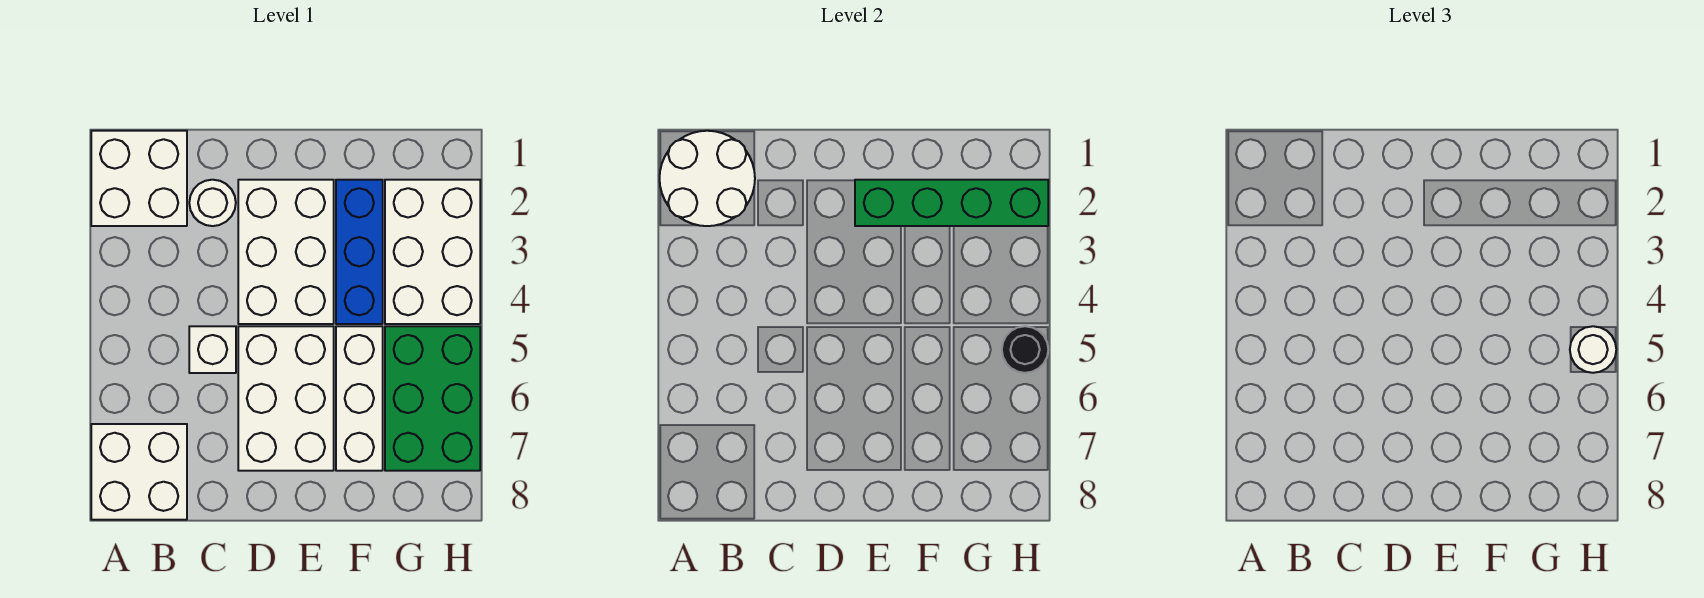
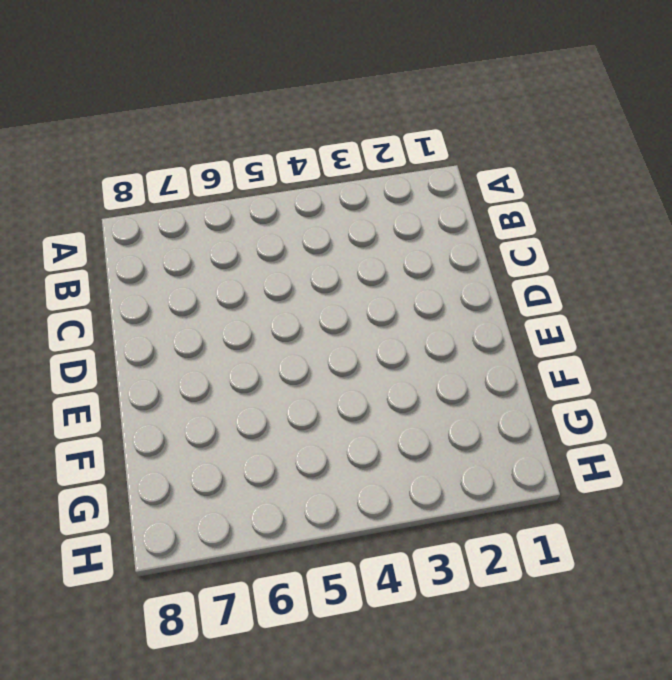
none -> white 2x2 brick [91,131,187,226]
none -> white 2x2 brick [91,424,187,520]
none -> white 1x1 round brick [189,180,236,226]

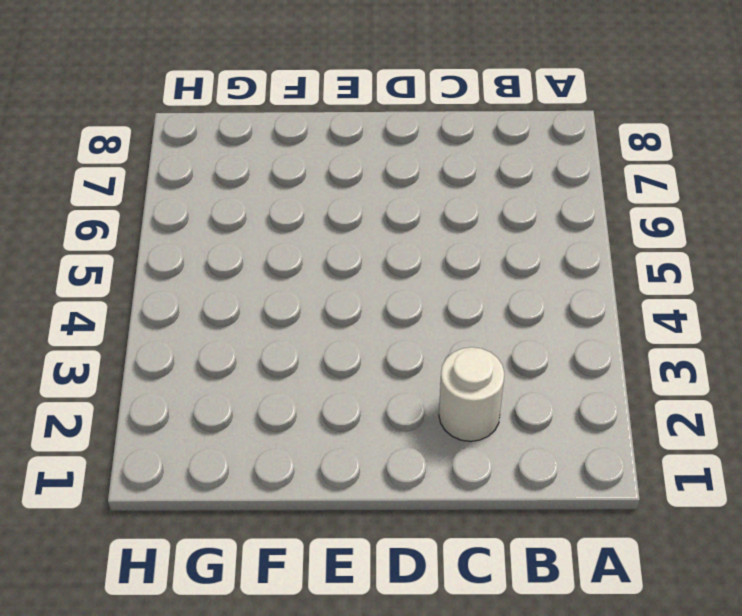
none -> white 2x2 brick [91,131,187,226]
none -> white 2x2 brick [91,424,187,520]
none -> white 1x1 brick [189,326,236,373]

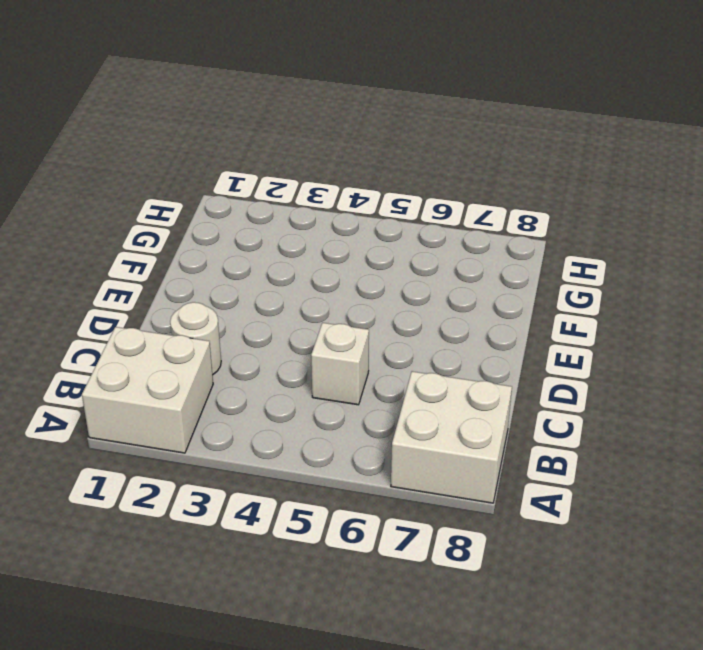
none -> white 2x3 brick [238,180,334,324]
none -> white 2x3 brick [238,326,334,471]
none -> blue 1x3 brick [336,180,383,324]

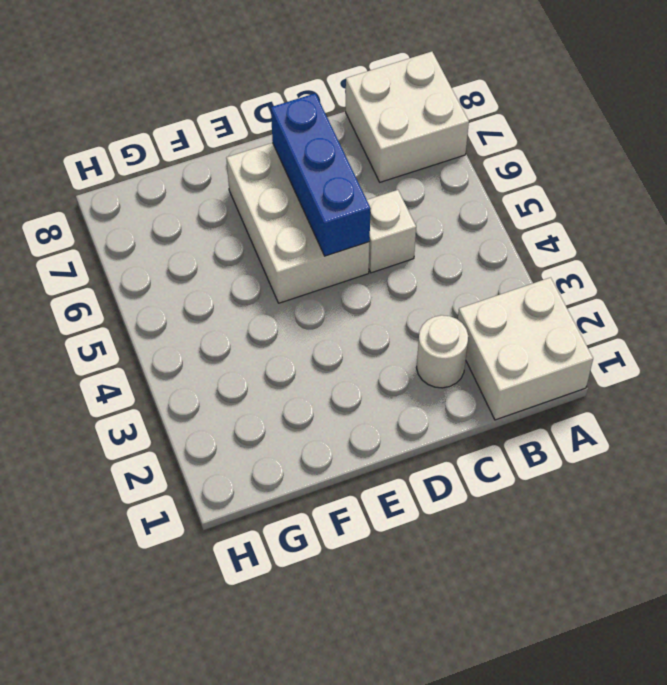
blue 1x3 brick [271,93,371,256] -> blue 1x3 brick moved to [336,180,383,324]
none -> white 2x3 brick [238,180,334,324]
none -> white 1x3 brick [336,326,383,471]
none -> white 2x3 brick [385,180,480,324]

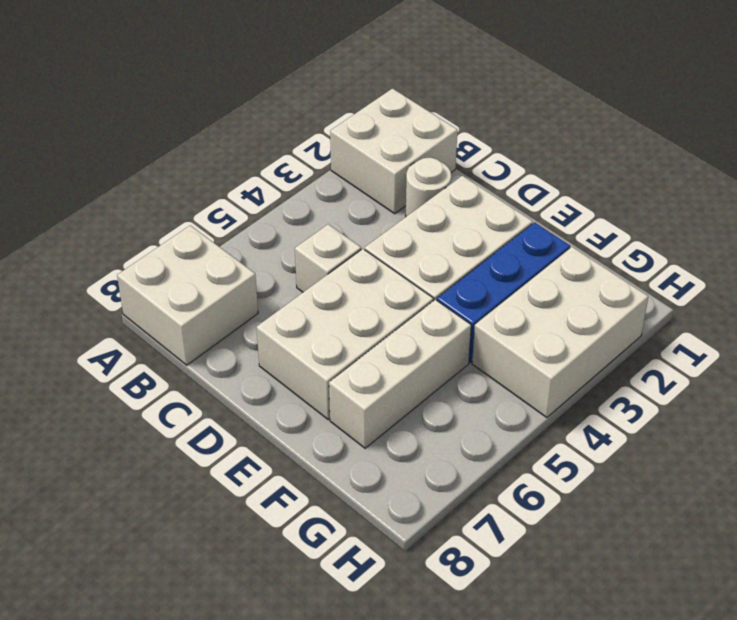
none -> green 2x3 brick [385,326,480,471]
none -> white 2x2 round brick [660,131,755,226]
none -> green 1x4 brick [855,180,1048,226]

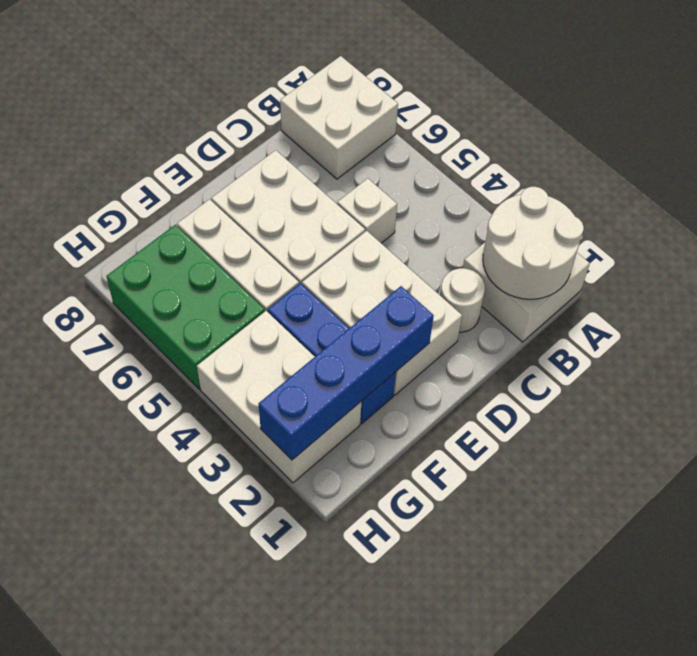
blue 1x4 brick [259,286,434,460] -> green 1x4 brick [855,180,1048,226]
none -> black 1x1 round brick [1002,326,1048,373]
none -> white 1x1 round brick [1570,326,1616,373]

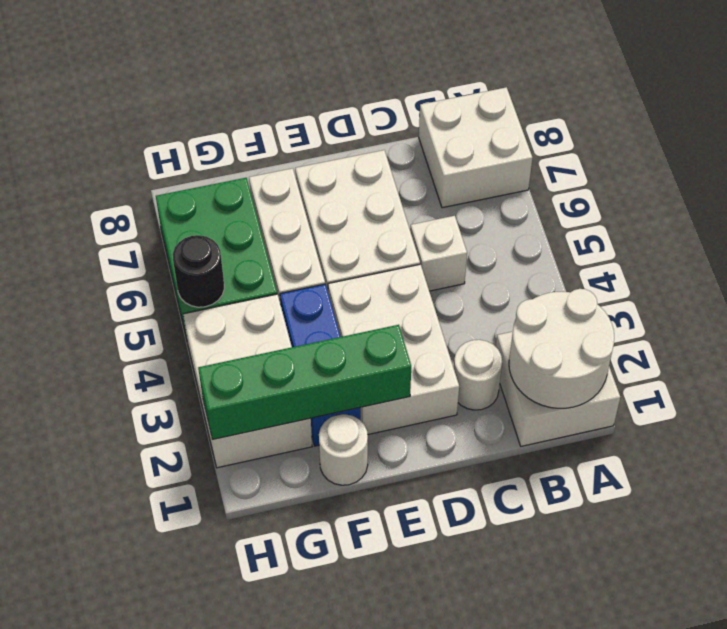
white 1x1 round brick [319,414,368,485] -> white 1x1 round brick moved to [1570,326,1616,373]

